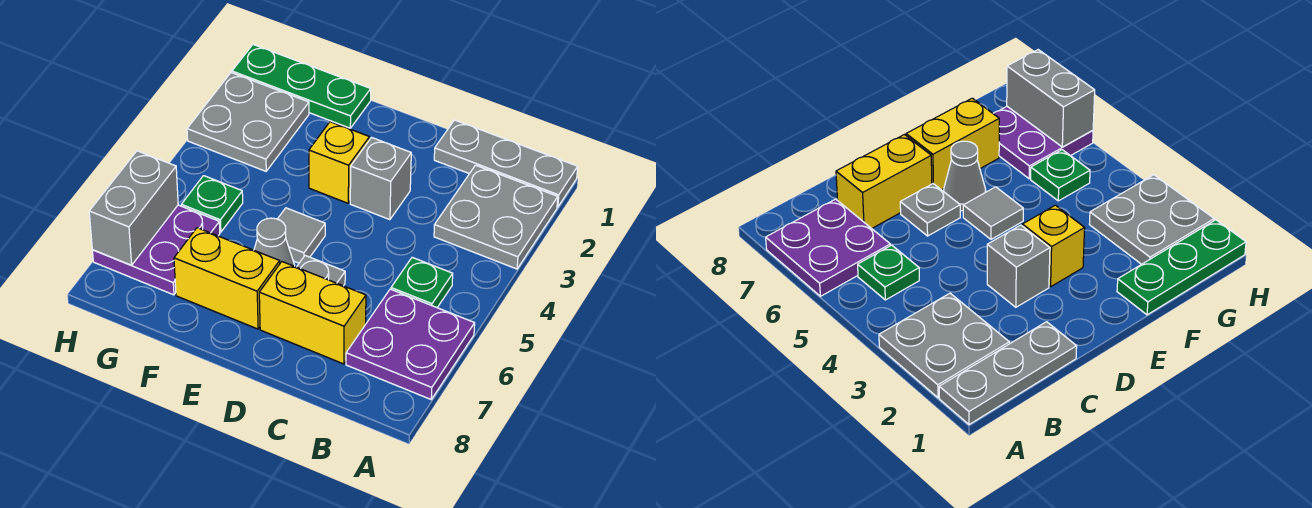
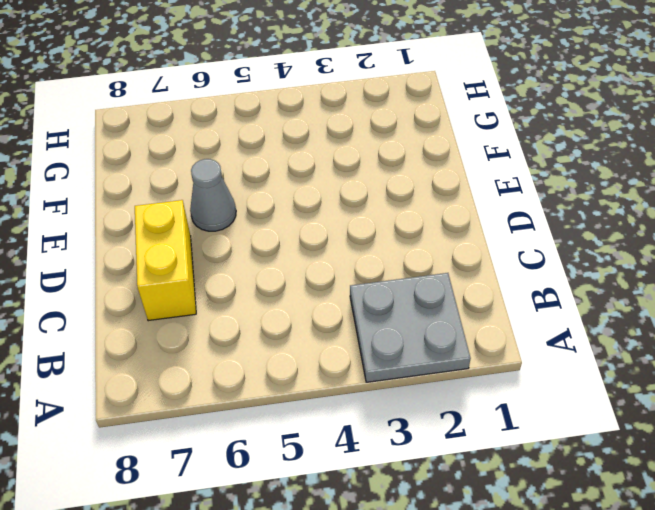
none -> grey 1x3 plate [434,120,578,207]
none -> purple 2x2 plate [346,289,475,399]
none -> green 1x1 plate [391,257,453,307]

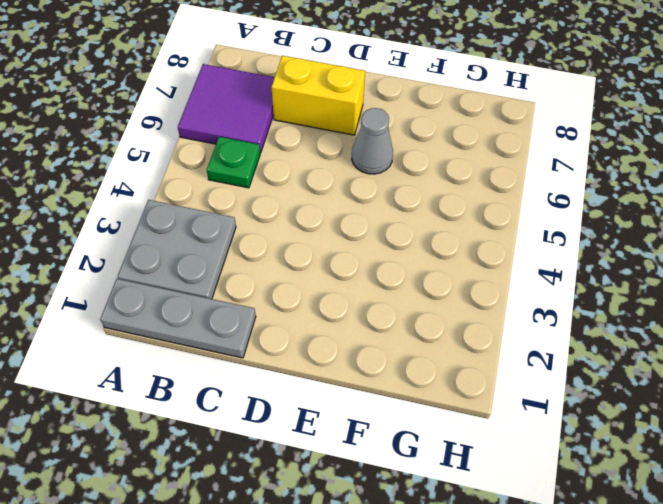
purple 2x2 tile [178,64,274,153] -> purple 2x2 plate [346,289,475,399]
none -> grey 1x1 brick [350,138,411,220]
none -> grey 1x1 plate [297,256,345,286]
none -> yellow 1x1 brick [309,122,369,203]

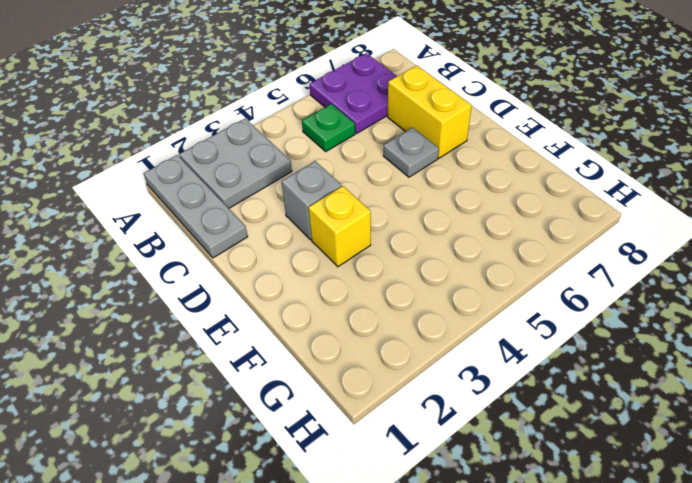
none -> grey 1x1 tile [278,208,325,263]
none -> grey 1x1 cone [254,218,295,266]
none -> yellow 1x2 brick [174,228,280,329]

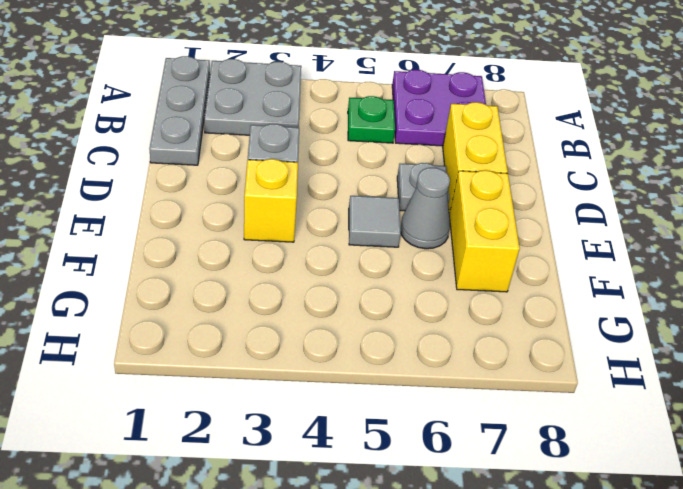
none -> green 1x3 plate [232,45,371,128]
none -> grey 2x2 plate [187,73,309,171]
none -> green 1x1 plate [181,176,243,232]

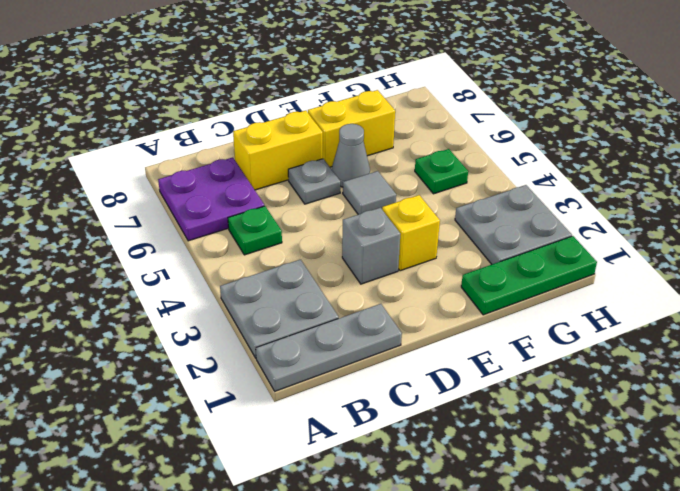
none -> purple 2x2 plate [92,205,220,295]
none -> grey 1x2 brick [89,151,178,265]

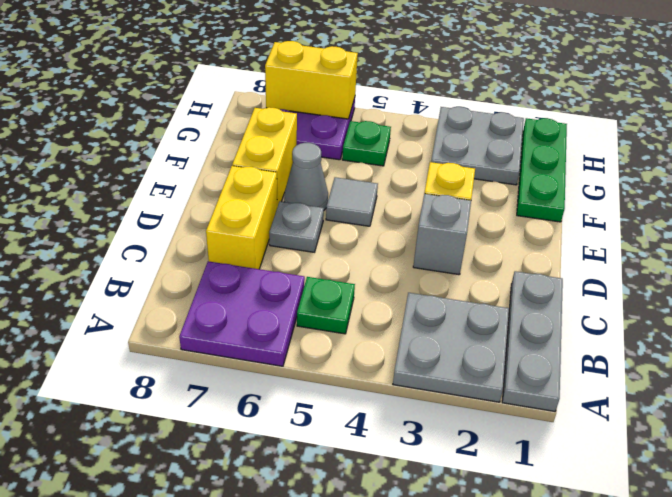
yellow 1x2 brick [265,41,358,119] -> grey 1x2 brick [89,151,178,265]

